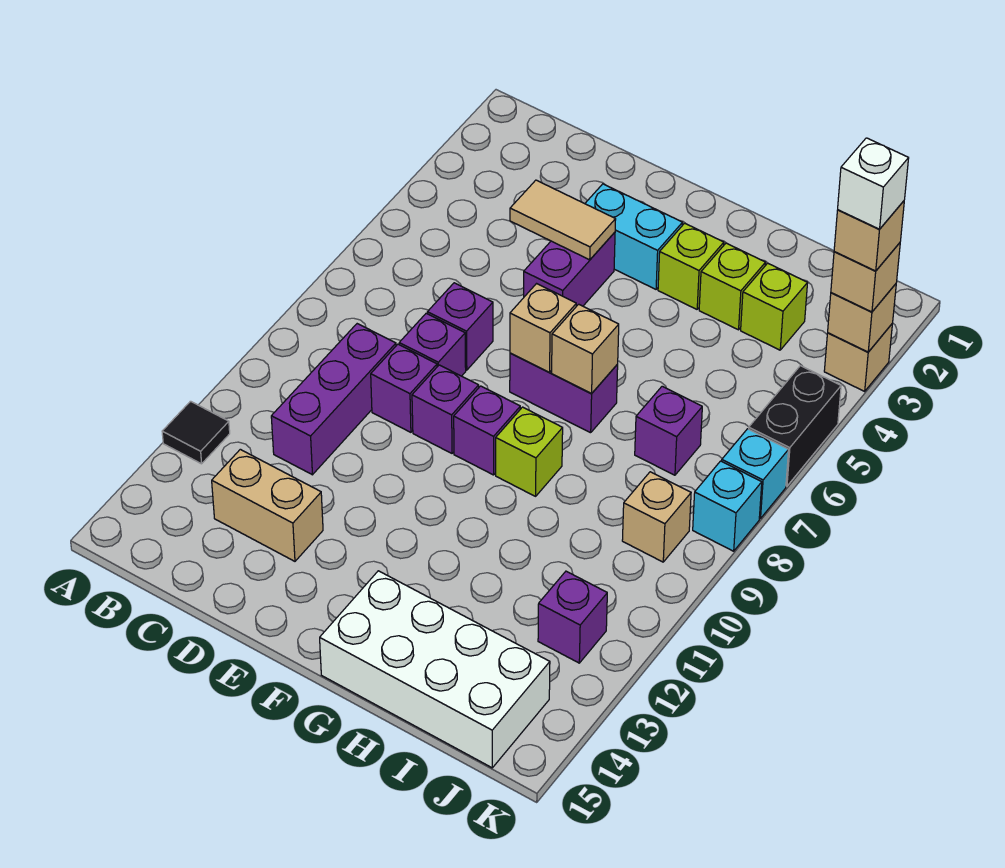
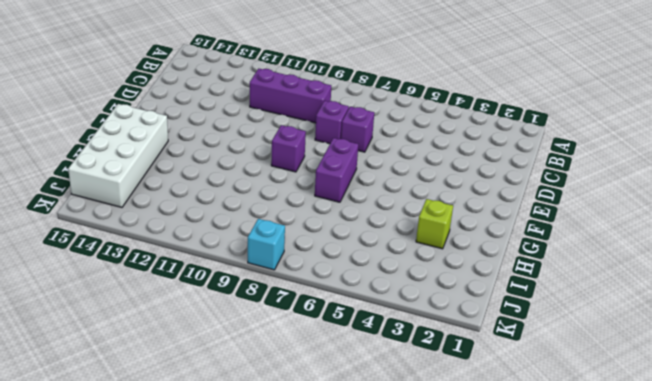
none -> black 1x1 tile [162,401,230,464]
none -> tan 1x2 brick [212,449,323,561]
none -> purple 1x1 brick [371,344,437,432]
none -> cyan 1x2 brick [585,184,683,289]

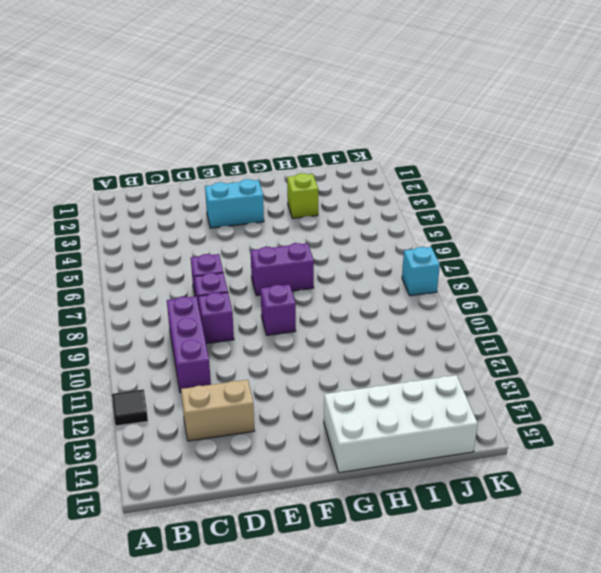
none -> purple 1x2 brick [524,232,615,306]
none -> purple 1x1 brick [412,365,479,453]
none -> lime 1x1 brick [658,223,724,309]
none -> lime 1x1 brick [496,407,563,496]

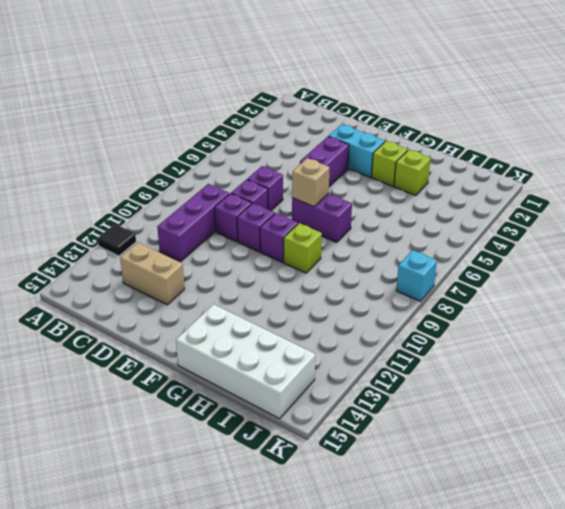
none -> lime 1x1 brick [741,263,808,350]
none -> purple 1x1 brick [635,386,702,475]
none -> tan 1x1 brick [622,472,691,562]
none -> purple 1x1 brick [538,571,607,663]

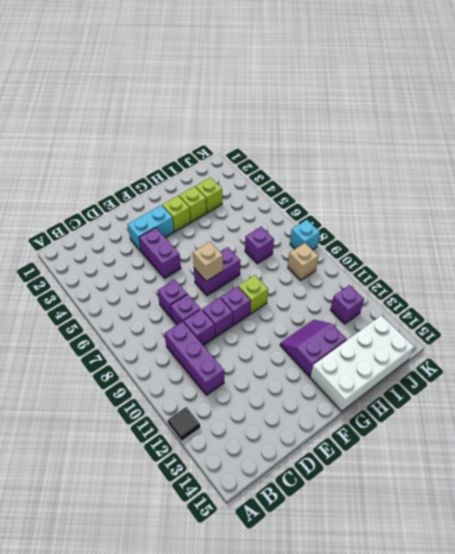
purple 2x2 slope [280,320,347,377] -> none
none -> tan 1x2 brick [212,449,323,561]
none -> tan 1x1 brick [824,324,892,391]
none -> black 1x2 brick [749,366,841,486]
none -> cyan 1x1 brick [722,429,789,519]

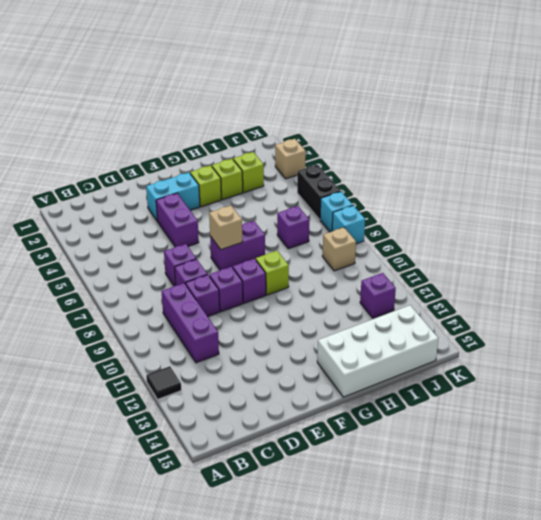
none -> tan 1x2 brick [212,449,323,561]
none -> tan 1x2 tile [510,180,616,260]
none -> tan 1x1 brick [552,304,619,393]
none -> tan 1x1 brick [828,284,896,352]

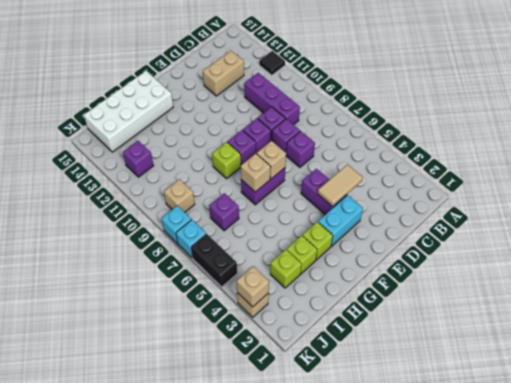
none -> tan 1x1 brick [831,243,900,312]
none -> tan 1x1 brick [834,201,904,271]
none -> white 1x1 brick [838,138,909,229]

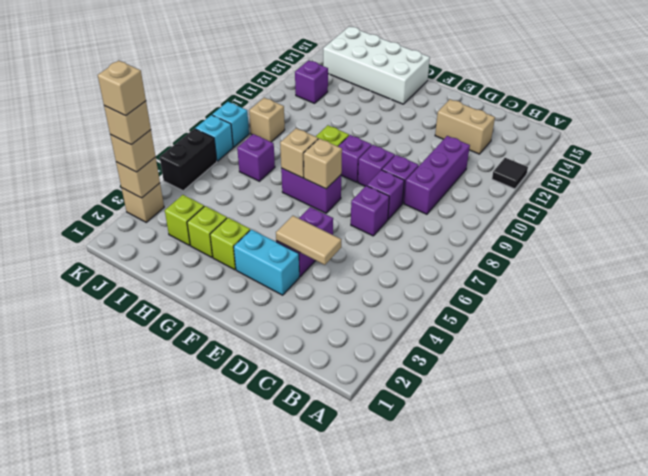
tan 1x1 brick [98,60,146,116] -> white 1x1 brick [838,138,909,229]

